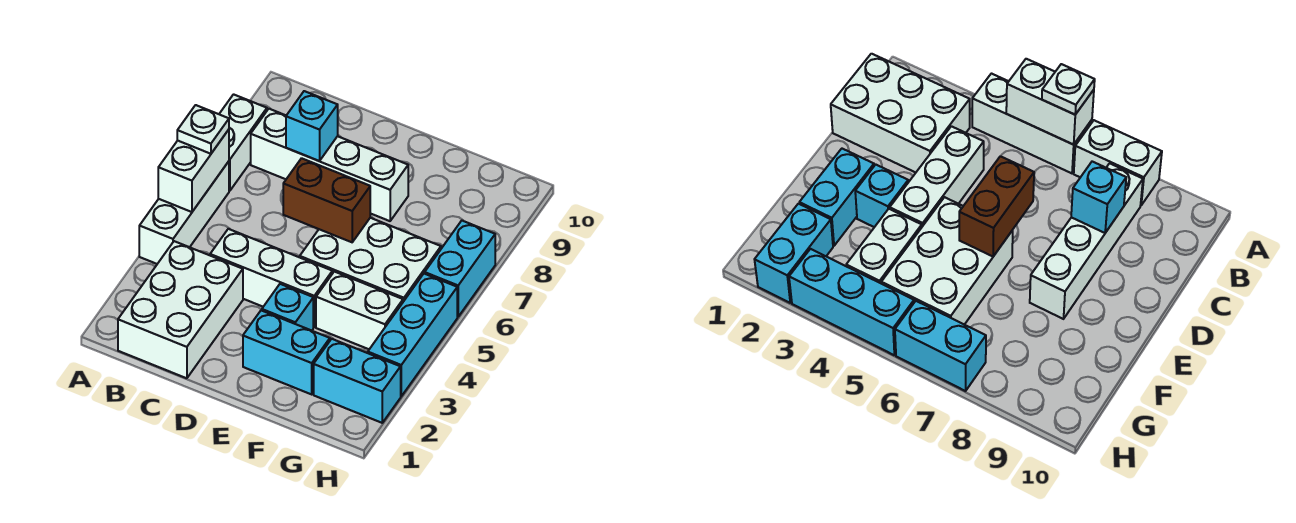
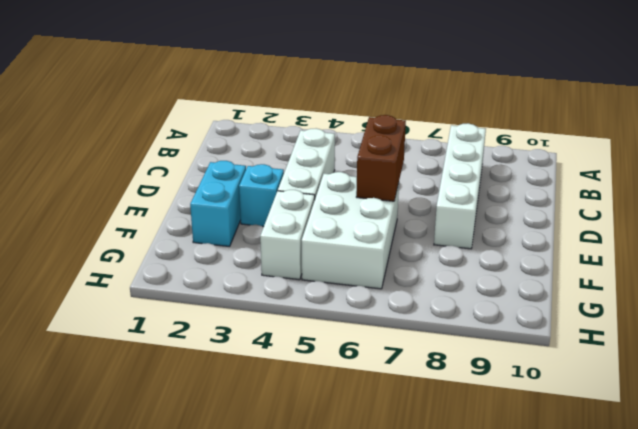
none -> white 1x3 brick [139,161,229,264]
none -> white 1x2 brick [219,94,267,191]
none -> white 2x3 brick [118,241,243,378]

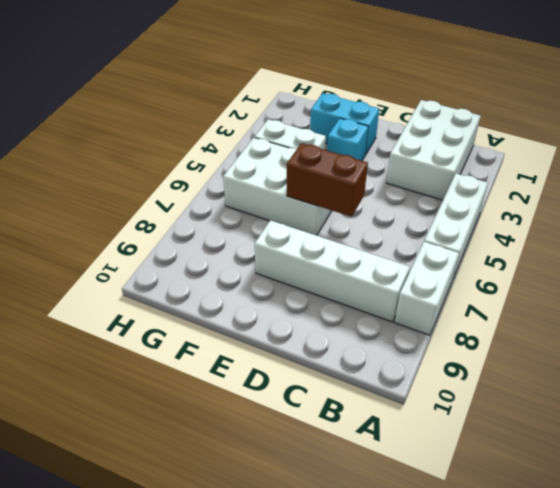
none -> white 1x3 brick [210,229,332,327]
none -> cyan 1x2 brick [314,339,401,423]
none -> cyan 1x3 brick [368,274,457,396]

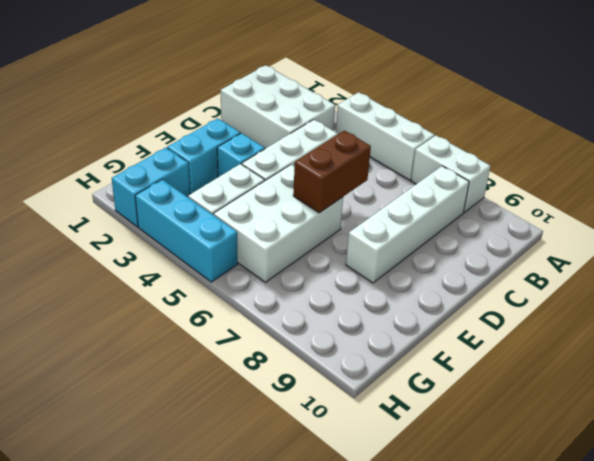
none -> cyan 1x2 brick [425,221,495,317]
none -> white 1x2 brick [158,130,229,212]
none -> cyan 1x1 brick [286,91,338,161]

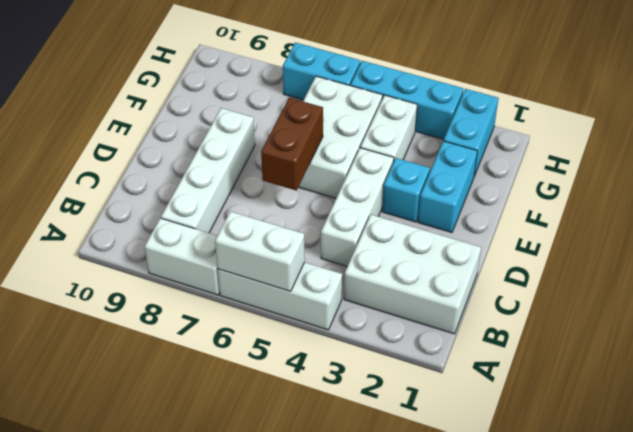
none -> cyan 1x1 brick [286,91,338,161]
none -> white 1x1 plate [177,105,229,154]

